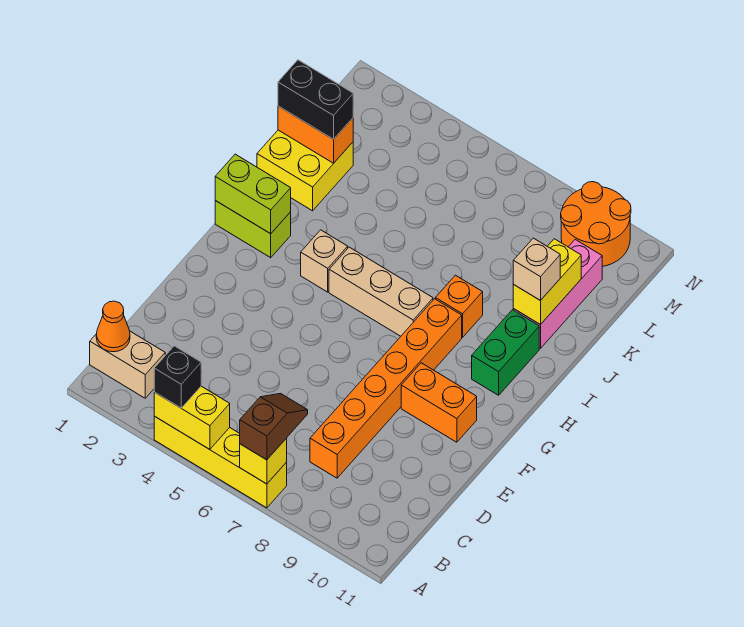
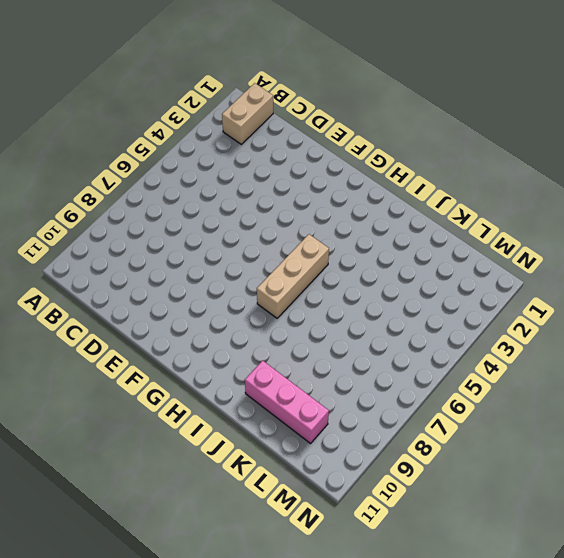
none -> yellow 1x4 brick [154,416,287,508]
none -> orange 1x6 brick [310,299,462,478]
none -> orange 1x2 brick [401,363,477,442]

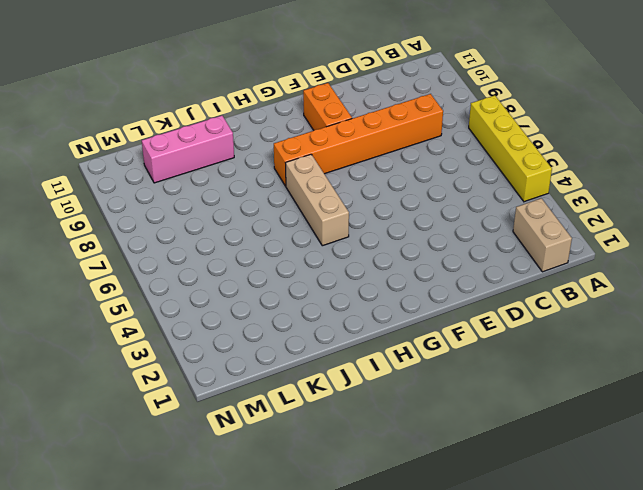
none -> lime 1x2 brick [215,201,291,258]
none -> tan 1x1 brick [301,230,348,292]
none -> green 1x2 brick [472,310,539,395]

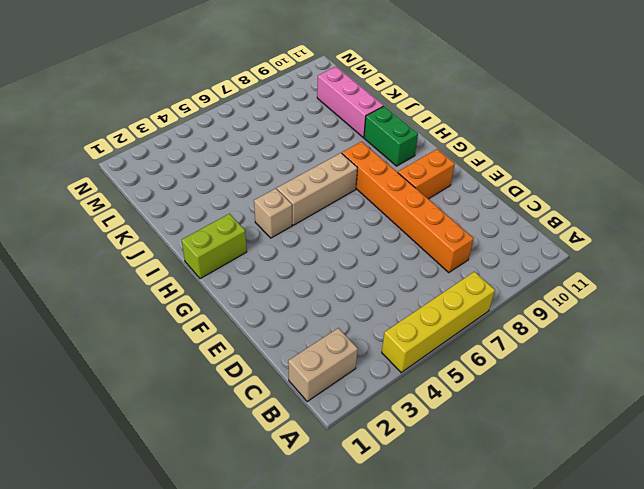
none -> orange 1x1 brick [436,275,483,337]
none -> yellow 2x2 brick [257,130,353,211]
none -> orange 2x2 round brick [561,182,631,266]

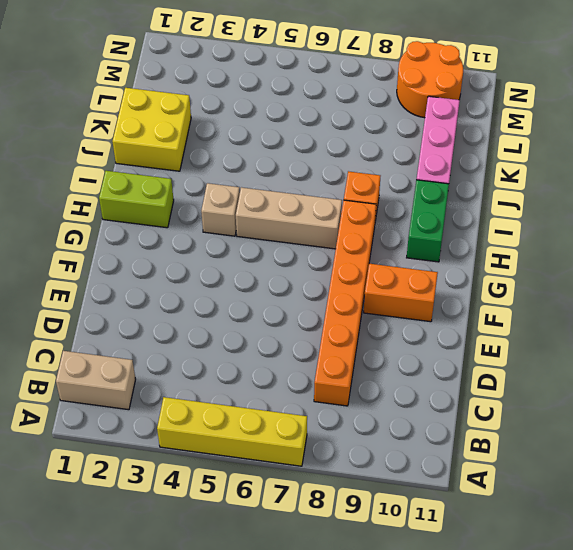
none -> yellow 1x2 brick [154,386,230,449]
none -> yellow 1x1 brick [240,438,287,484]
none -> orange 1x1 cone [96,301,130,352]

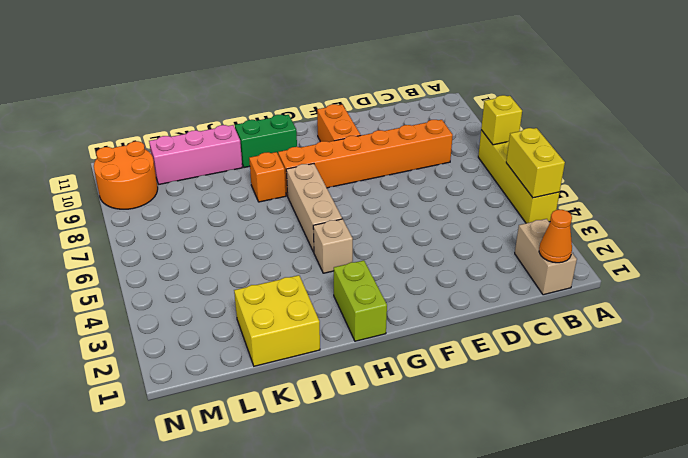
none -> lime 1x2 brick [215,154,291,234]
none -> yellow 1x2 brick [513,239,581,325]
none -> orange 1x2 brick [278,106,353,163]

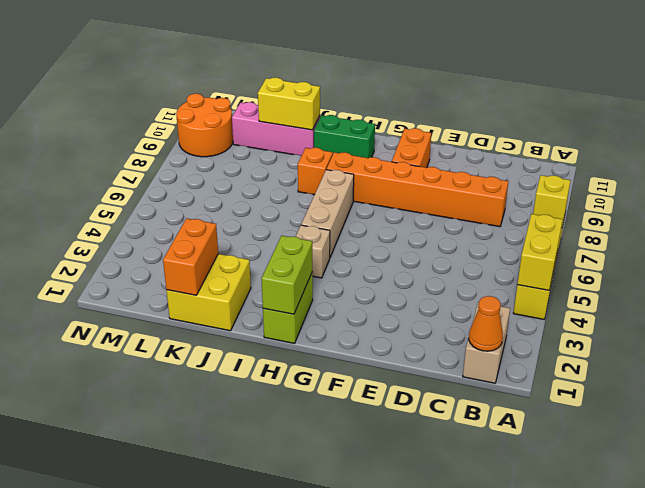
none -> black 1x1 brick [154,346,201,408]
none -> brown 1x2 slope [240,393,308,460]
none -> tan 1x1 brick [513,238,560,301]

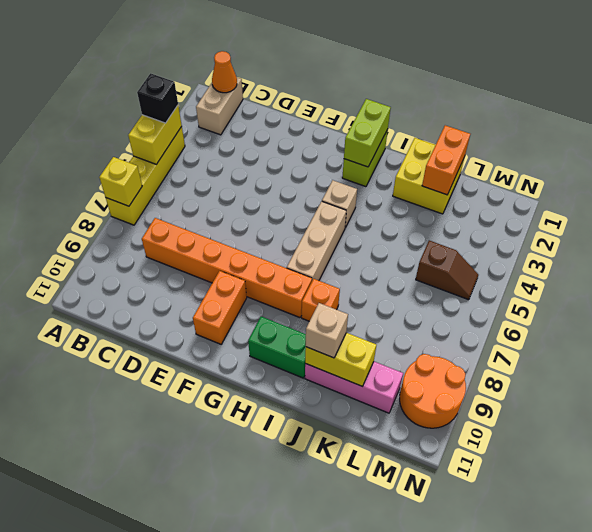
brown 1x2 slope [416,241,478,300] -> brown 1x2 slope moved to [240,393,308,460]
none -> black 1x2 brick [278,60,353,139]

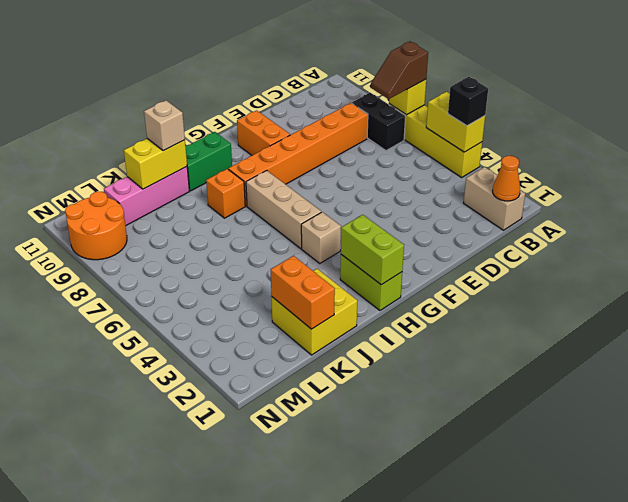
black 1x2 brick [352,93,406,151] -> black 1x2 brick moved to [278,60,353,139]

